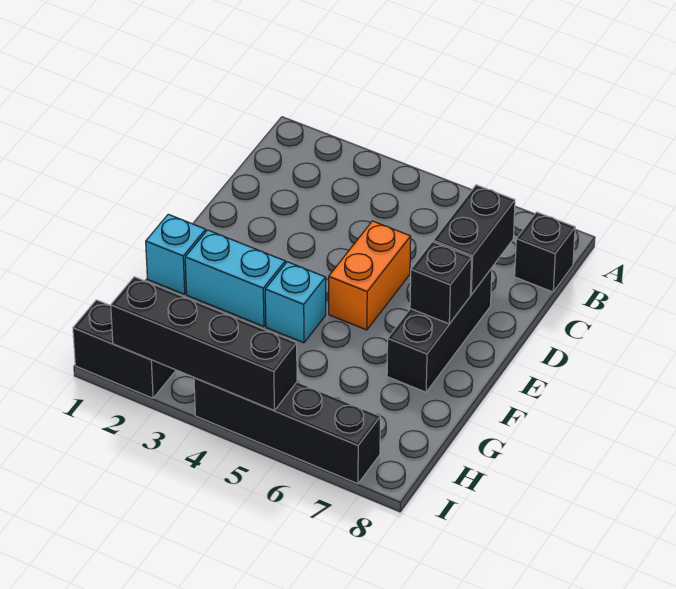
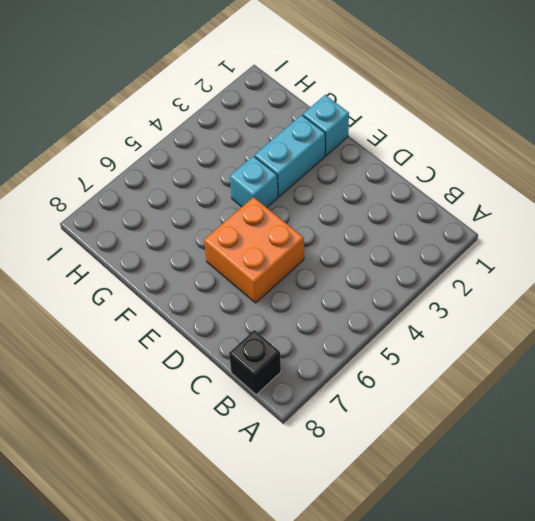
orange 2x2 brick [204,197,304,303] -> orange 1x2 brick [329,221,411,330]
none -> black 1x3 brick [387,268,492,392]
none -> black 1x2 brick [73,300,176,398]

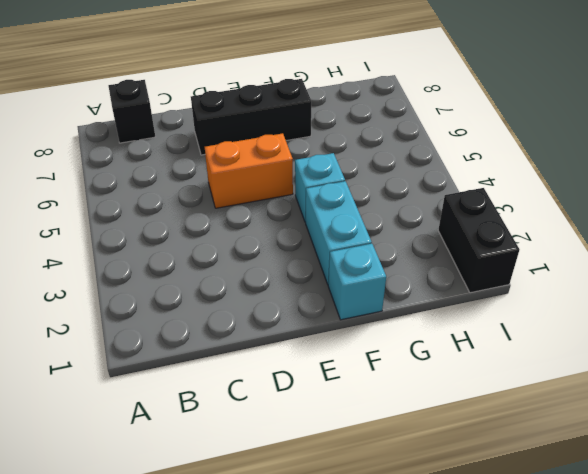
none -> black 1x4 brick [194,378,380,484]
none -> black 1x2 brick [433,185,515,295]

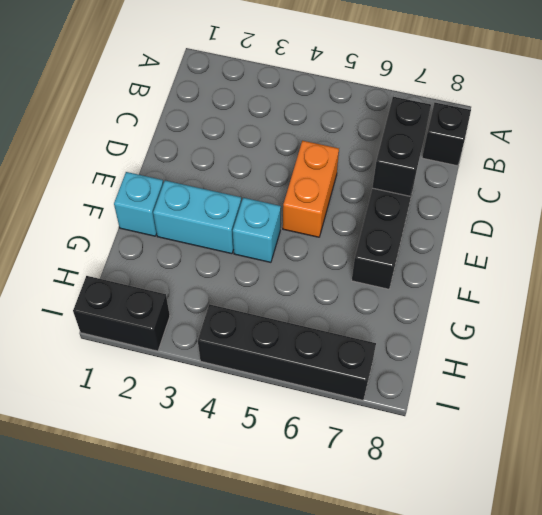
none -> black 1x1 brick [410,242,472,324]
none -> black 1x4 brick [111,277,297,410]

